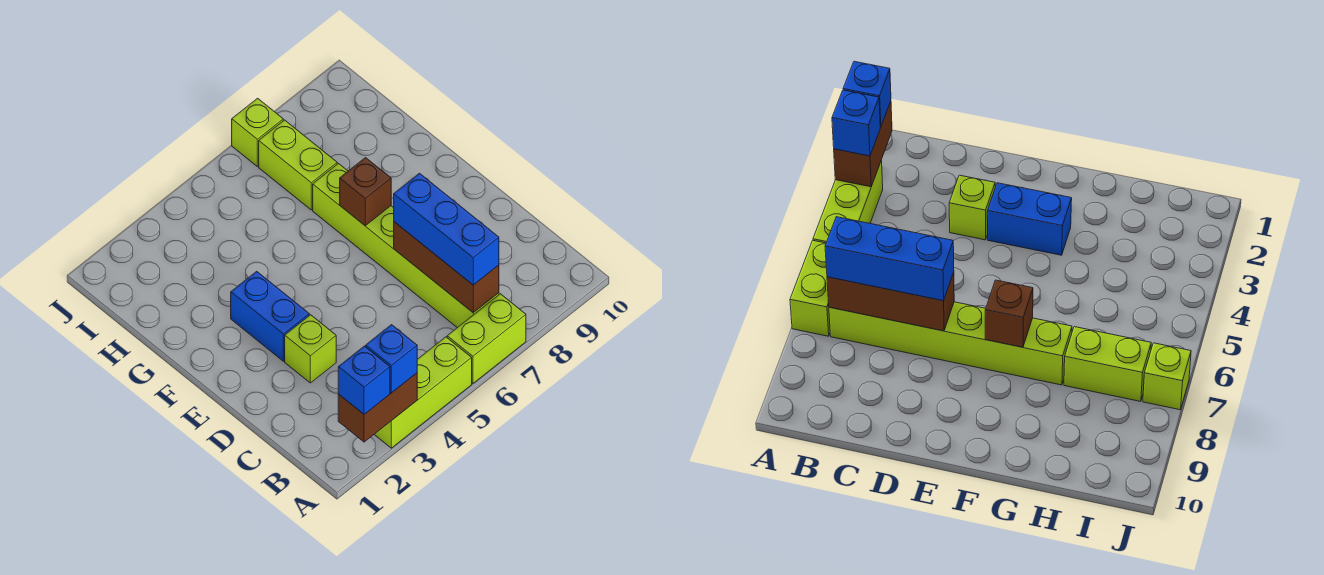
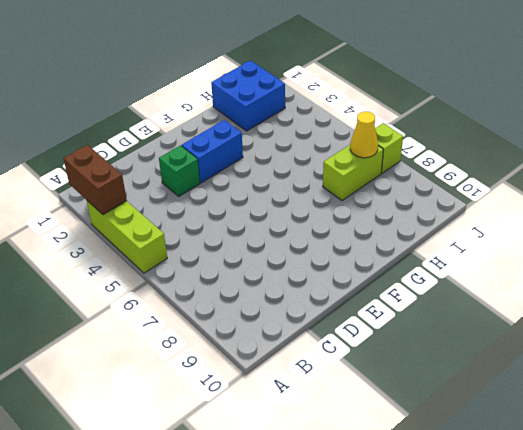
green 1x1 brick [159,145,200,196] -> lime 1x1 brick [285,315,336,383]
blue 2x2 brick [211,61,285,131] -> none
yellow 1x1 cone [350,112,378,158] -> none
none -> lime 1x2 brick [447,294,526,383]
none -> lime 1x6 brick [313,164,499,328]
none -> brown 1x3 brick [394,222,499,313]

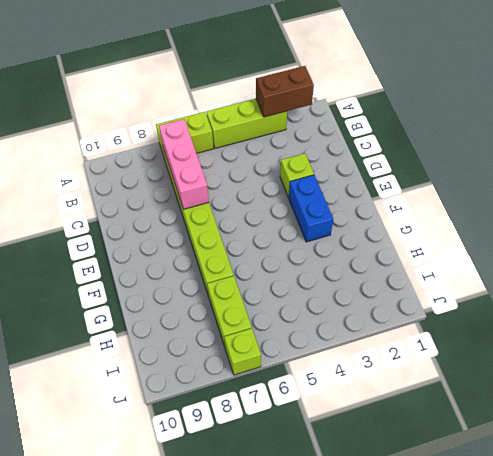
pink 1x3 brick [159,119,209,209] -> brown 1x3 brick [394,222,499,313]
none -> brown 1x1 brick [340,158,391,226]
none -> blue 1x1 brick [338,346,390,414]
none -> blue 1x1 brick [366,325,417,393]

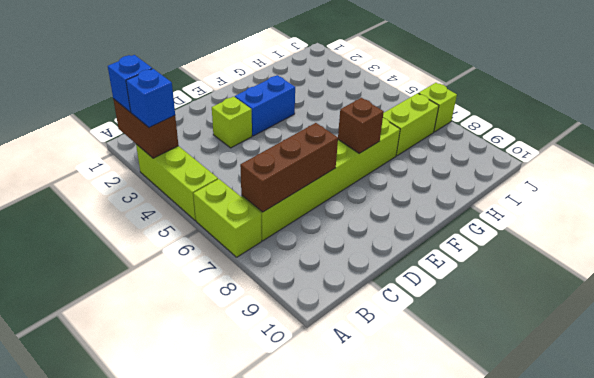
none -> blue 1x3 brick [394,173,499,285]

